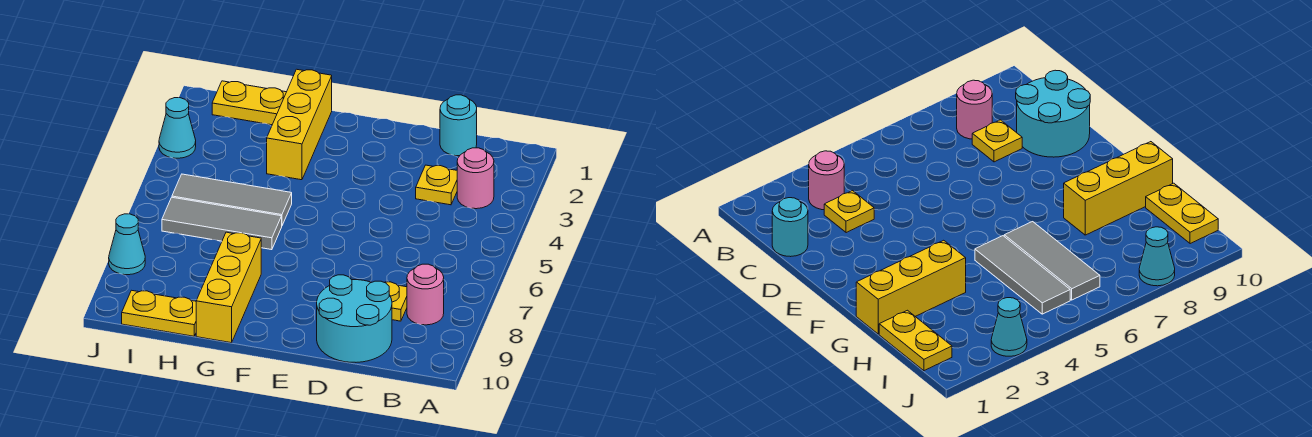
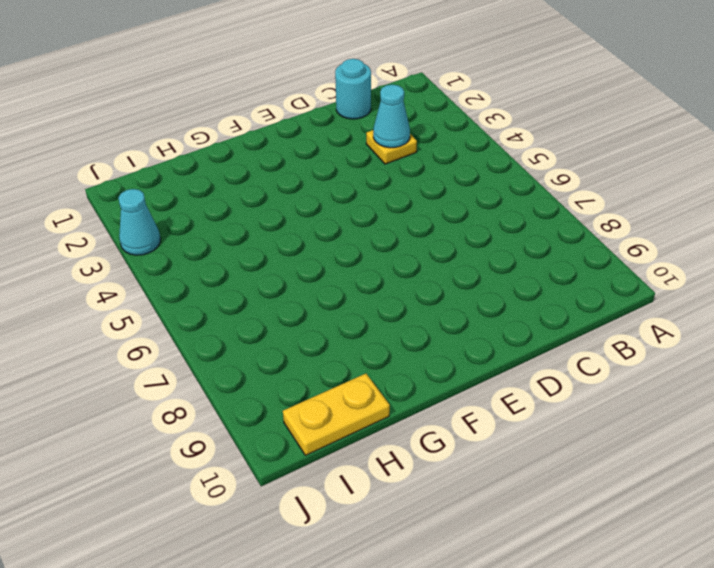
cyan 1x1 cone [373,85,410,148] -> cyan 1x1 cone moved to [109,214,145,275]
none -> pink 1x1 round brick [457,148,494,209]
none -> pink 1x1 round brick [407,264,444,325]
none -> yellow 1x1 plate [385,282,407,321]

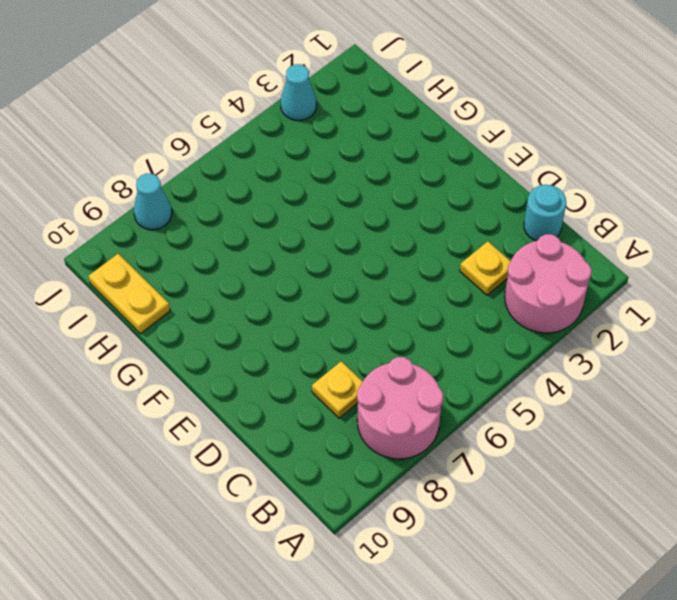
pink 2x2 round brick [505,234,591,333] -> pink 1x1 round brick [457,148,494,209]
pink 2x2 round brick [357,357,443,459] -> pink 1x1 round brick [407,264,444,325]
none -> cyan 2x2 round brick [317,275,392,362]
none -> yellow 1x3 brick [267,69,332,180]
none -> grey 1x3 tile [172,174,292,225]

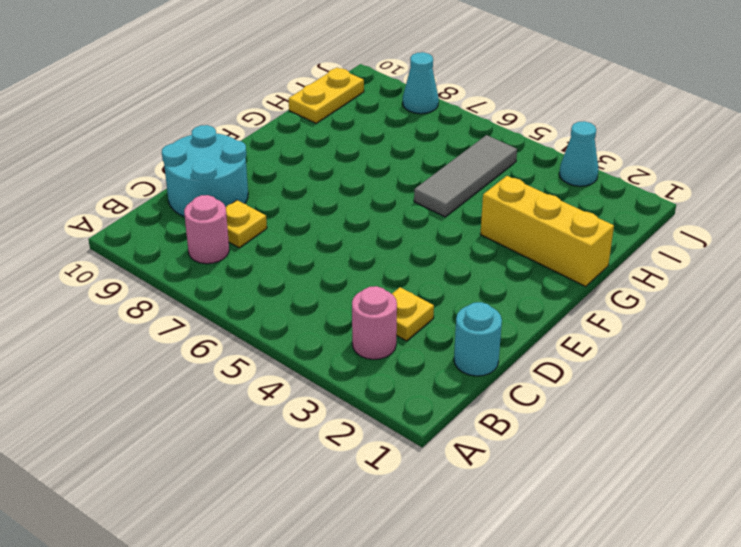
none -> grey 1x3 tile [162,197,282,250]
none -> yellow 1x3 brick [196,232,261,343]
none -> yellow 1x2 plate [212,81,286,125]

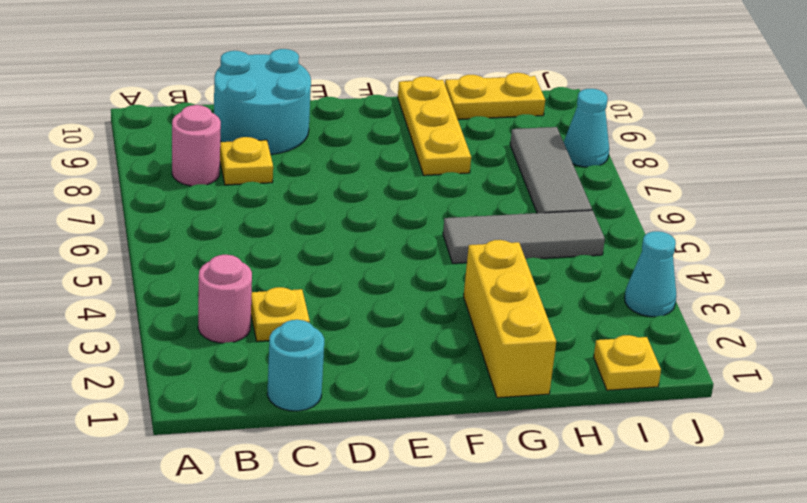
yellow 1x3 plate [398,76,471,175] -> yellow 1x3 brick [196,232,261,343]
yellow 1x1 plate [594,335,661,390] -> yellow 1x2 plate [212,81,286,125]
grey 1x3 tile [510,127,592,213] -> grey 1x3 tile turned to [162,197,282,250]

